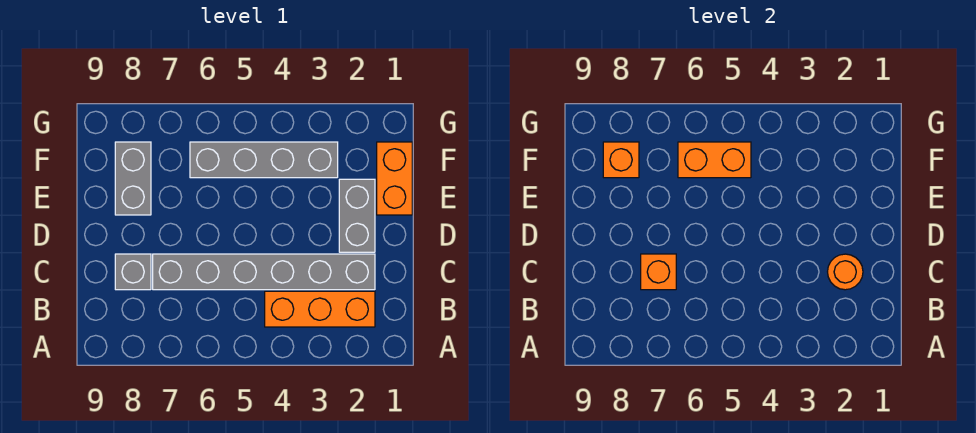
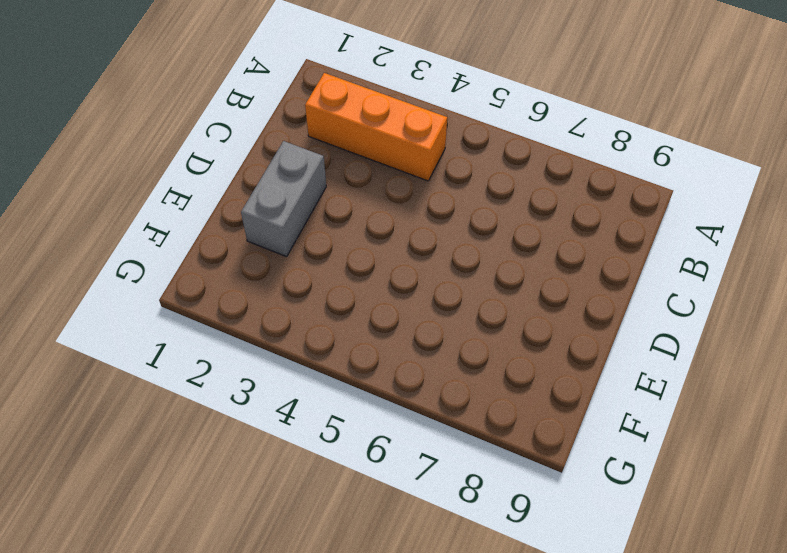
none -> grey 1x6 brick [153,254,375,290]
none -> grey 1x1 brick [115,254,151,290]

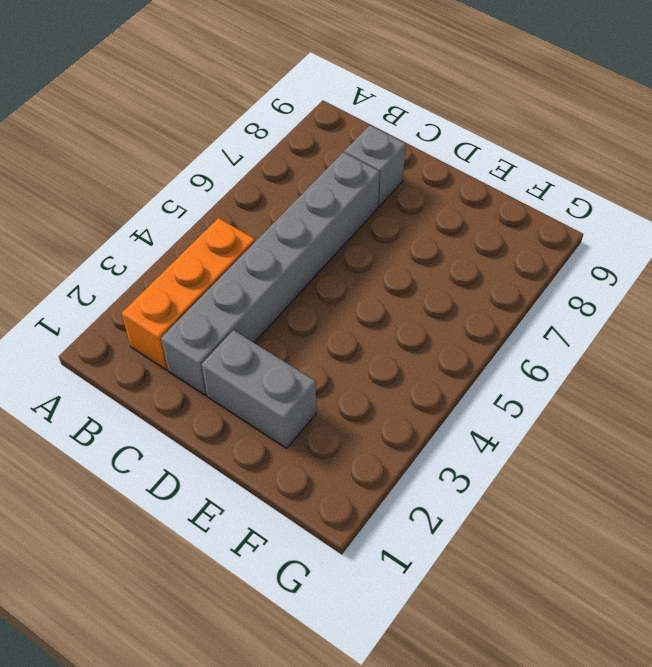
none -> orange 1x2 brick [377,142,412,215]
none -> grey 1x2 brick [115,142,151,215]

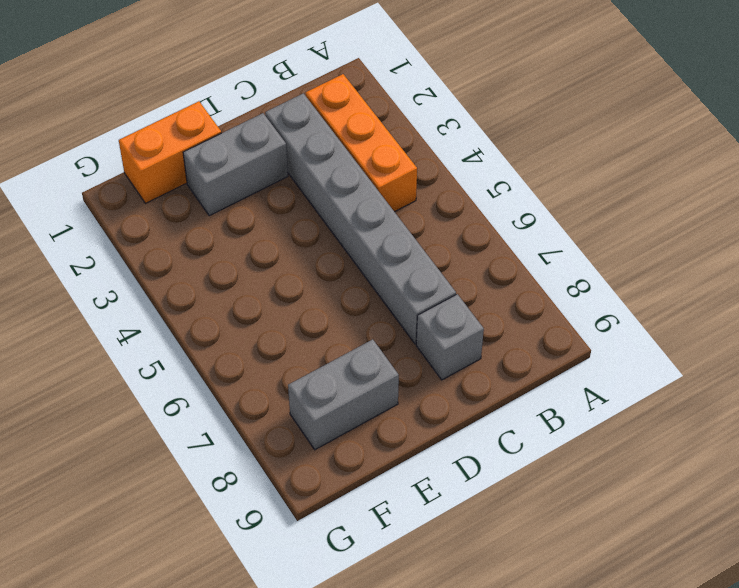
none -> grey 1x4 brick [190,142,338,178]
none -> orange 1x1 round brick [828,254,863,290]

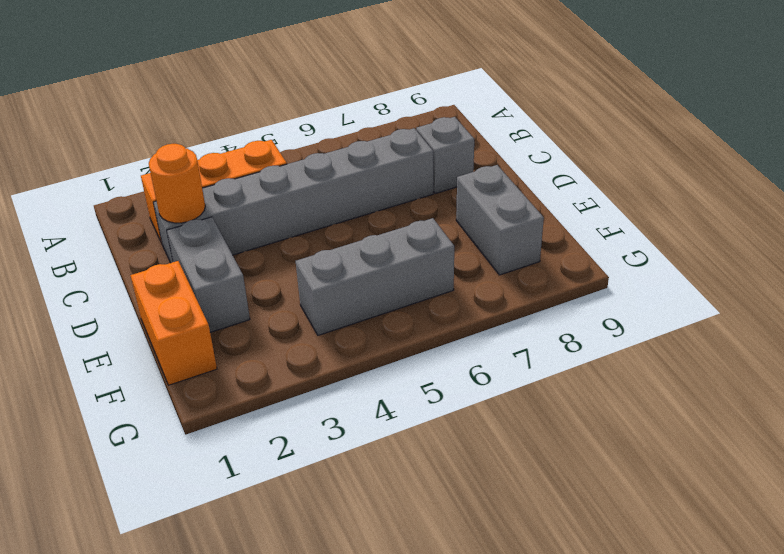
grey 1x3 brick [296,218,454,335] -> grey 1x4 brick [190,142,338,178]
none -> orange 1x1 brick [641,254,676,290]
none -> orange 1x2 brick [678,142,751,178]

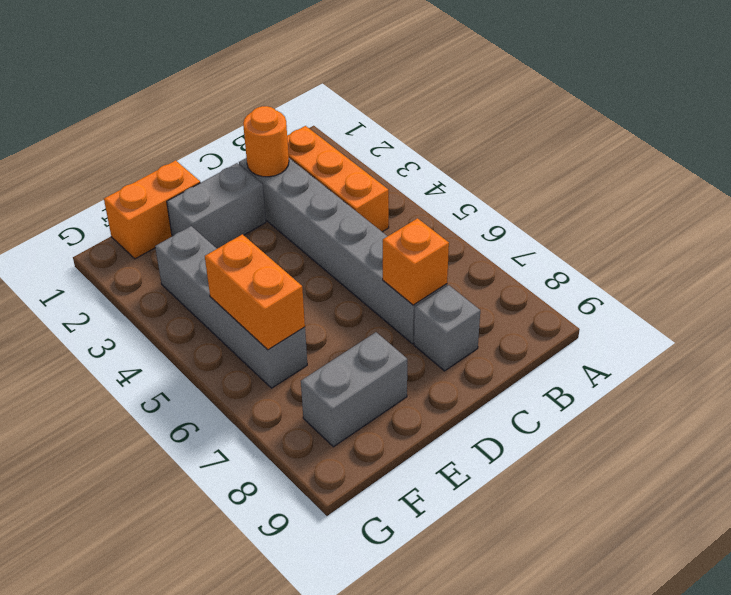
none -> orange 1x1 brick [603,142,639,178]

